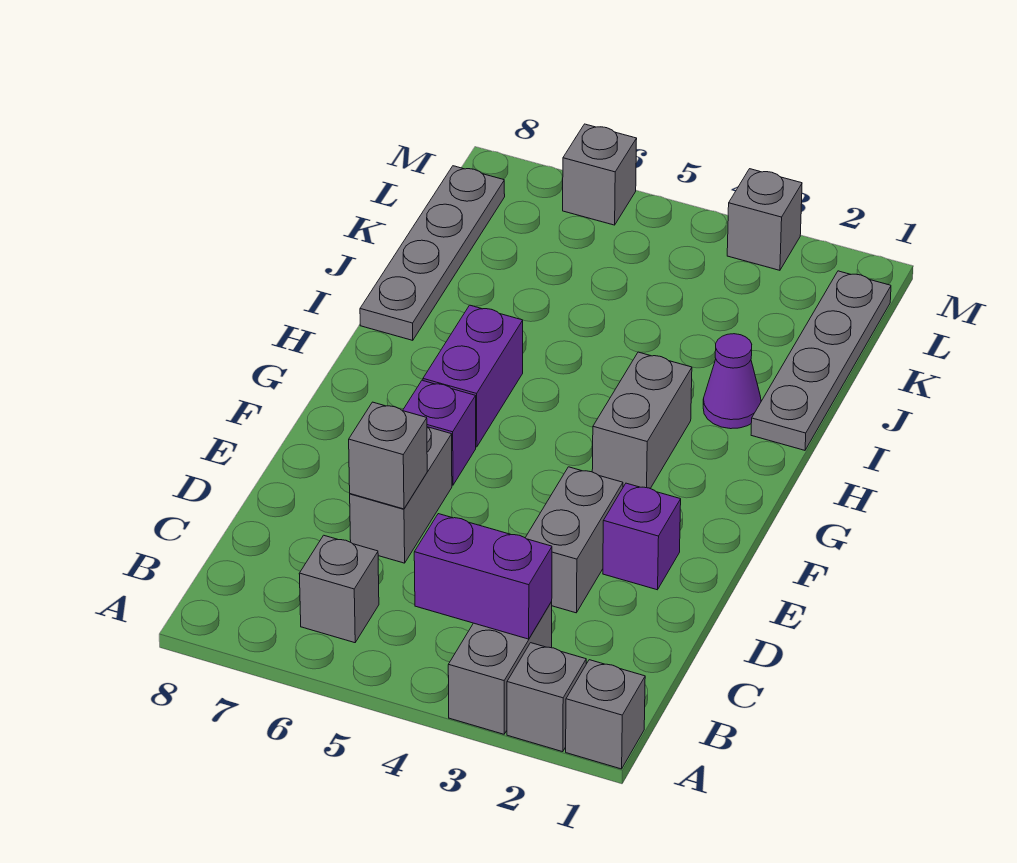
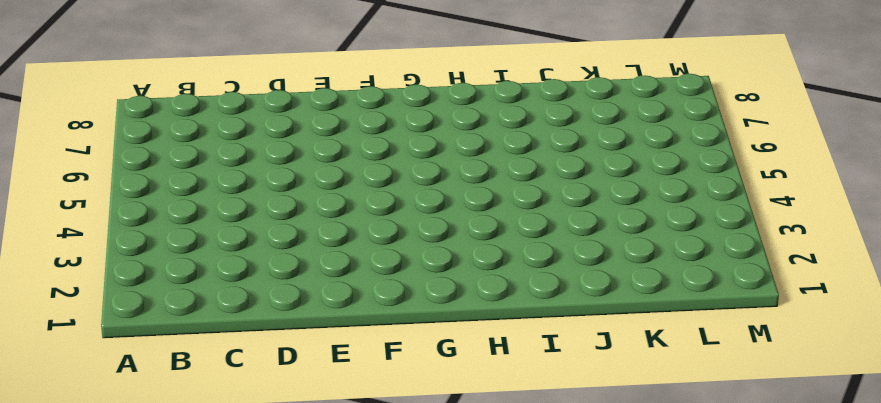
none -> grey 1x1 brick [566,660,645,769]
none -> grey 1x1 brick [507,643,586,752]
none -> grey 1x2 brick [448,602,552,734]

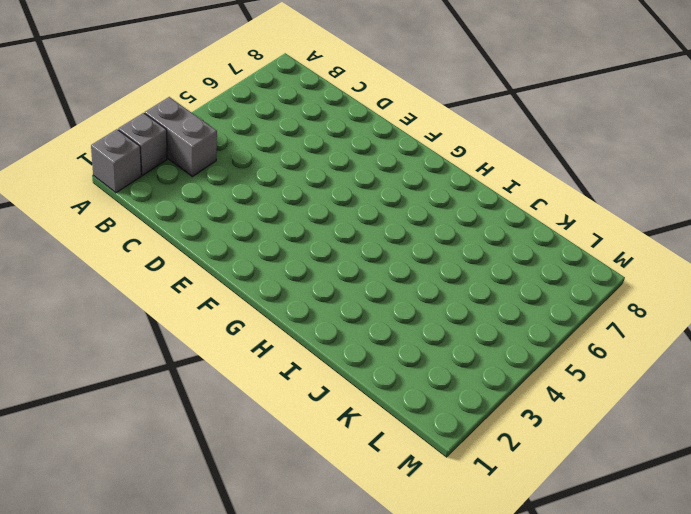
none -> grey 1x1 brick [299,535,379,643]
none -> grey 1x2 brick [525,467,623,613]
none -> grey 1x2 brick [350,427,452,563]

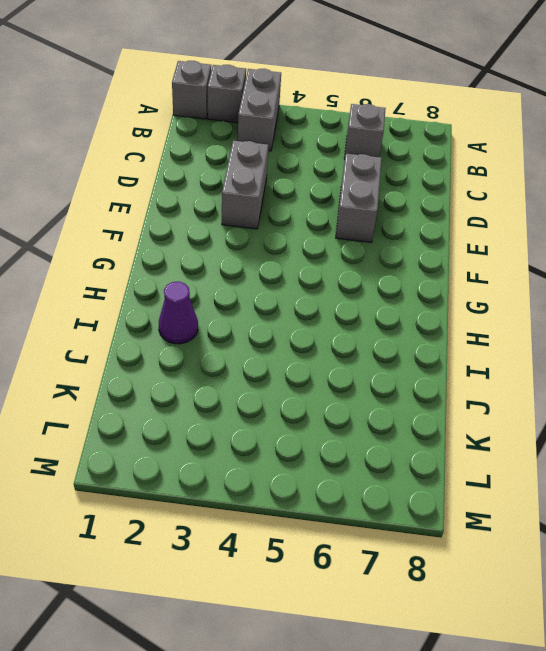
none -> purple 1x1 brick [603,483,681,590]
none -> purple 1x1 brick [403,380,476,485]
none -> grey 1x2 brick [592,352,692,488]

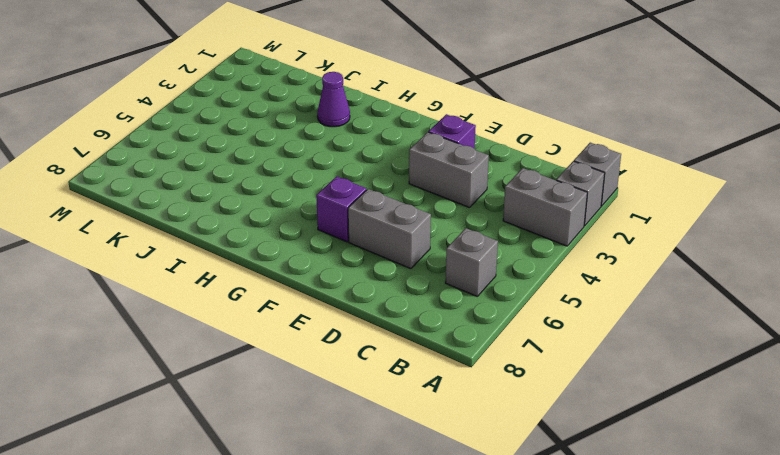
none -> grey 1x2 brick [592,352,692,488]
none -> purple 1x2 brick [423,305,523,447]
none -> grey 1x4 plate [751,271,891,450]

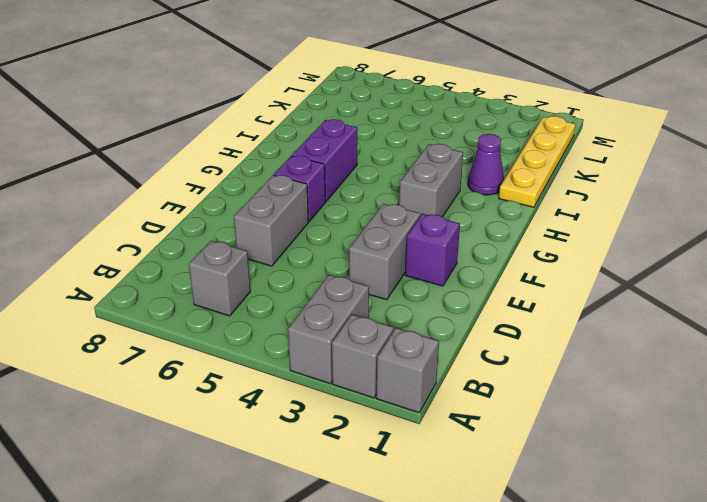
yellow 1x4 plate [499,116,575,207] -> grey 1x4 plate [751,271,891,450]
none -> grey 1x4 plate [360,166,505,340]
none -> grey 1x1 brick [727,169,802,270]
none -> grey 1x1 brick [563,124,637,225]

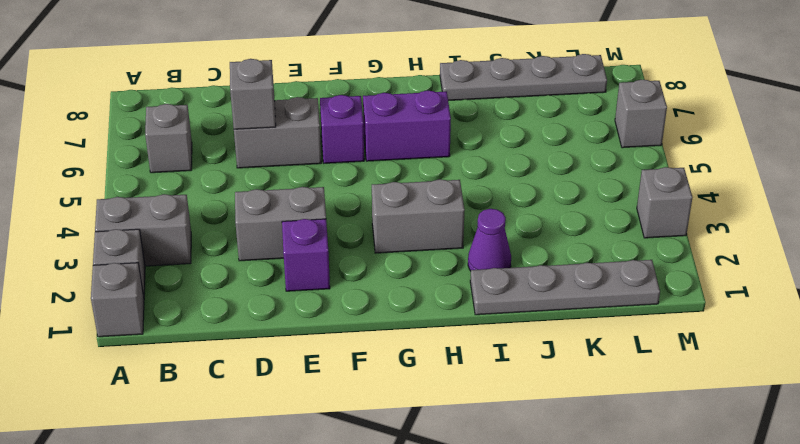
none -> purple 1x2 brick [414,514,552,639]

